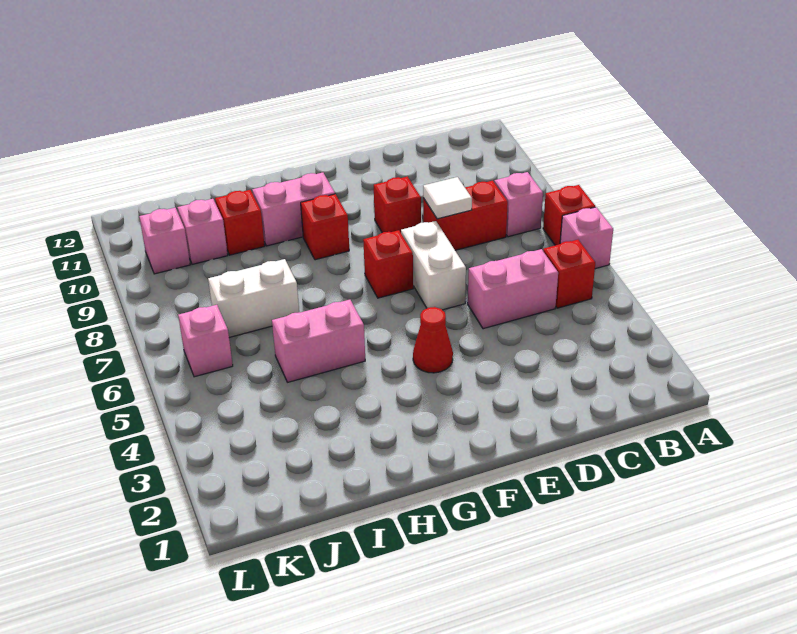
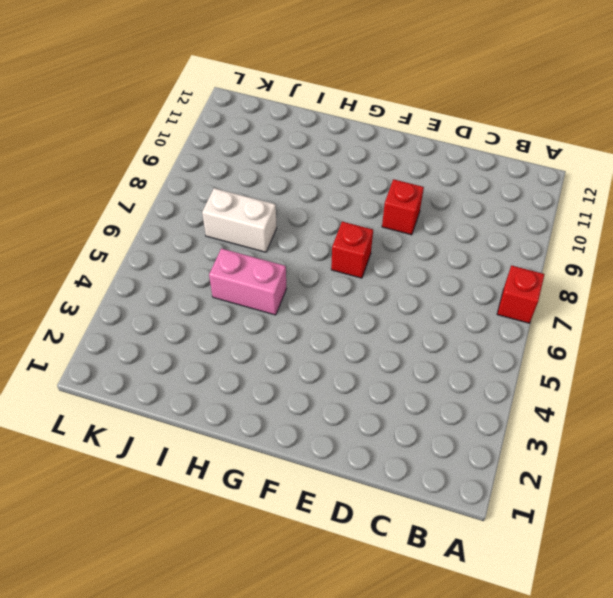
none -> pink 1x1 brick [560,207,613,269]
none -> red 1x1 brick [543,240,595,308]
none -> pink 1x1 brick [494,172,543,237]

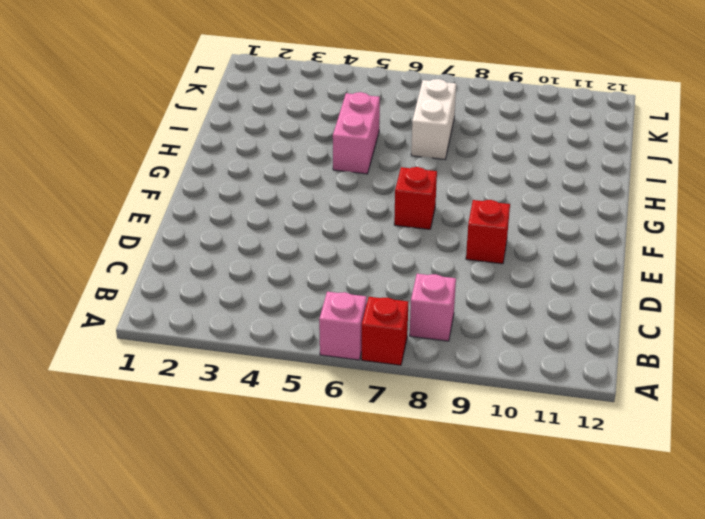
none -> red 1x1 brick [543,240,595,308]
none -> pink 1x2 brick [468,249,558,329]
none -> red 1x2 brick [423,181,508,250]

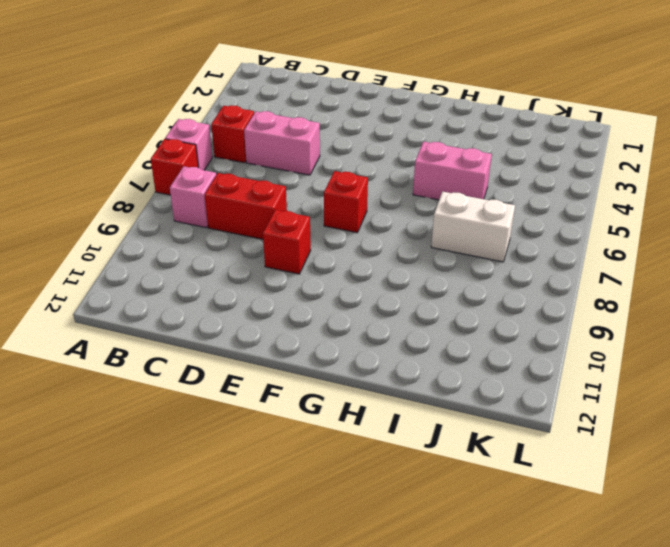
none -> white 1x2 brick [401,221,466,310]
none -> red 1x1 cone [413,307,453,373]
none -> red 1x1 brick [301,194,349,260]

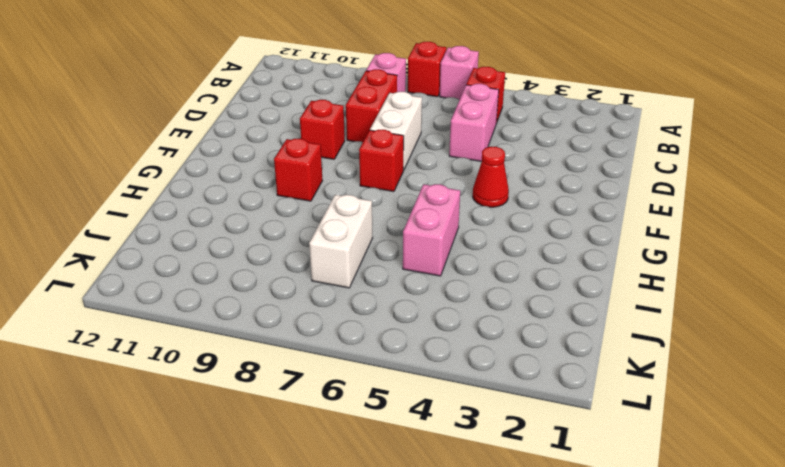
white 1x2 brick [370,92,422,170] -> white 1x2 brick turned to [401,221,466,310]
none -> pink 1x2 brick [252,172,335,246]
none -> red 1x1 brick [215,190,265,255]
none -> pink 1x1 brick [177,199,228,264]

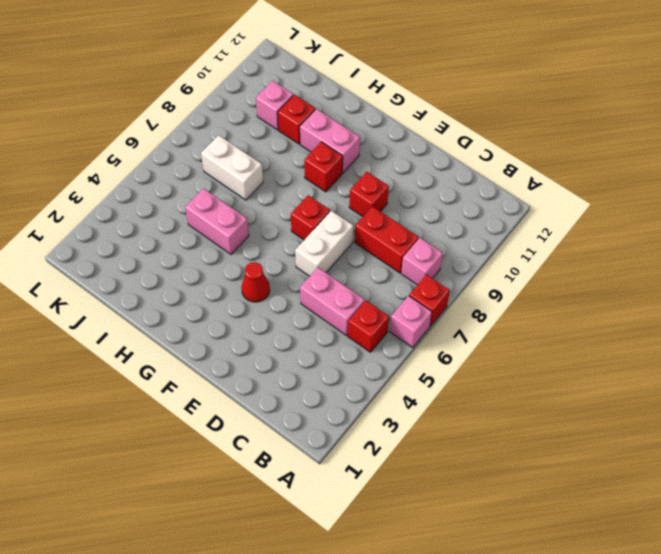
none -> pink 1x1 brick [178,305,233,377]
none -> pink 1x1 brick [139,208,190,274]
none -> white 1x1 tile [423,177,472,219]

